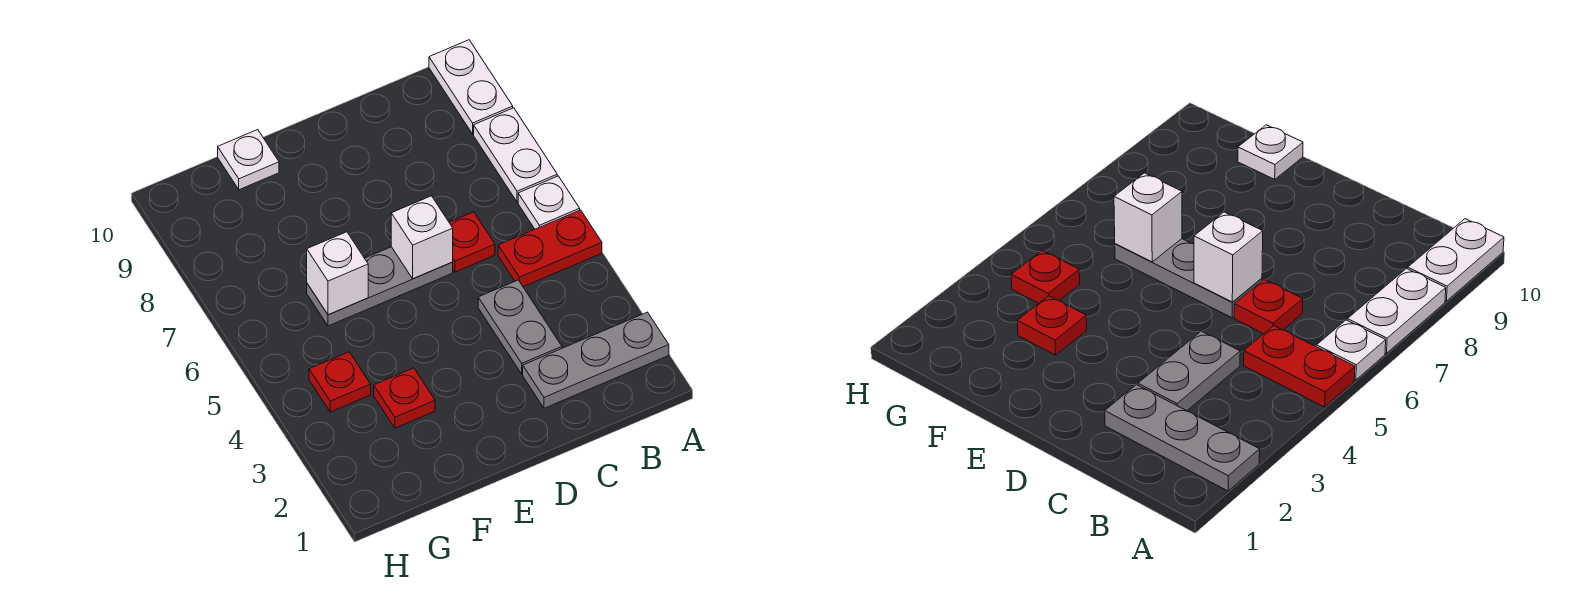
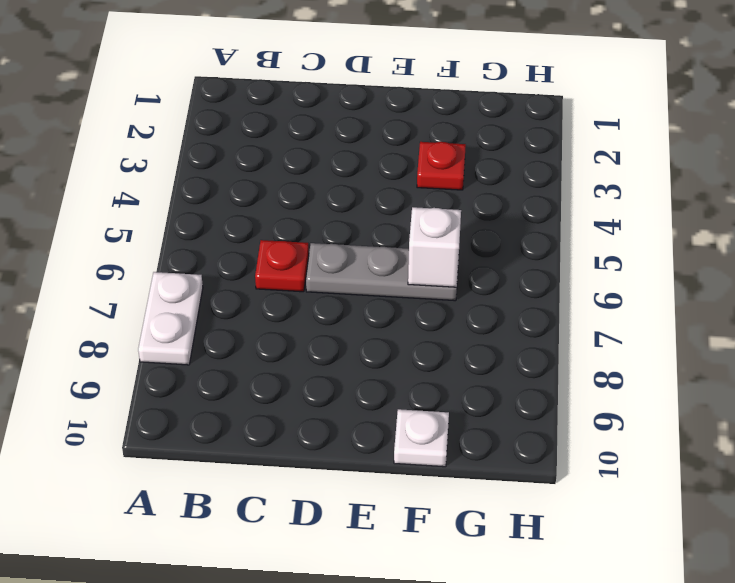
none -> grey 1x3 plate [523,312,669,408]
none -> red 1x2 plate [498,210,602,287]
none -> white 1x1 plate [518,176,580,229]

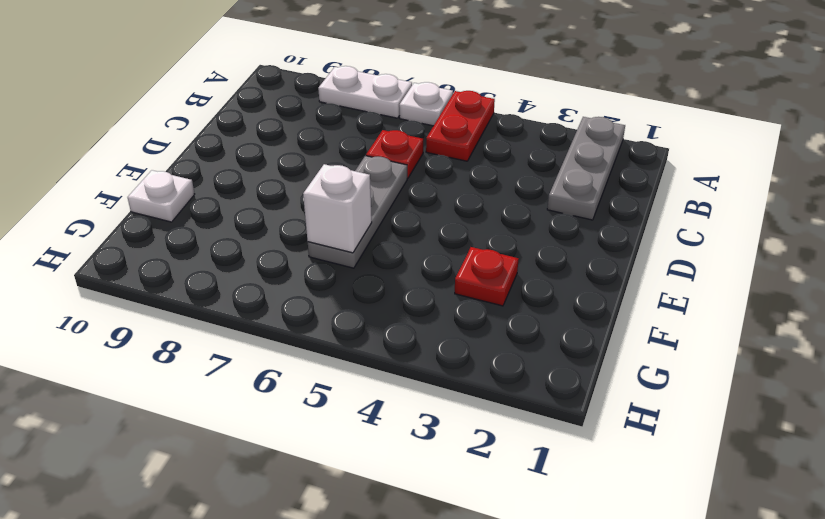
none -> white 1x2 plate [429,40,513,134]
none -> grey 1x2 plate [478,280,562,374]
none -> red 1x1 plate [309,352,371,412]

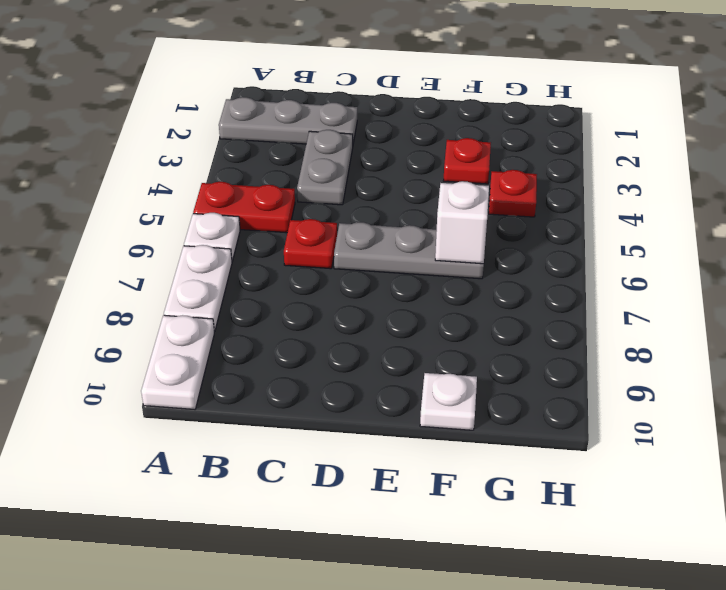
none -> white 1x1 brick [391,196,453,279]

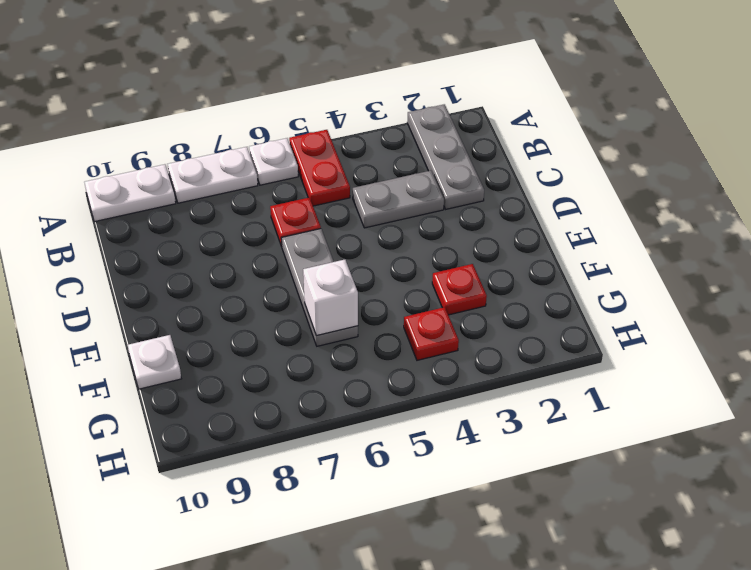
none -> white 1x1 brick [391,196,453,279]

